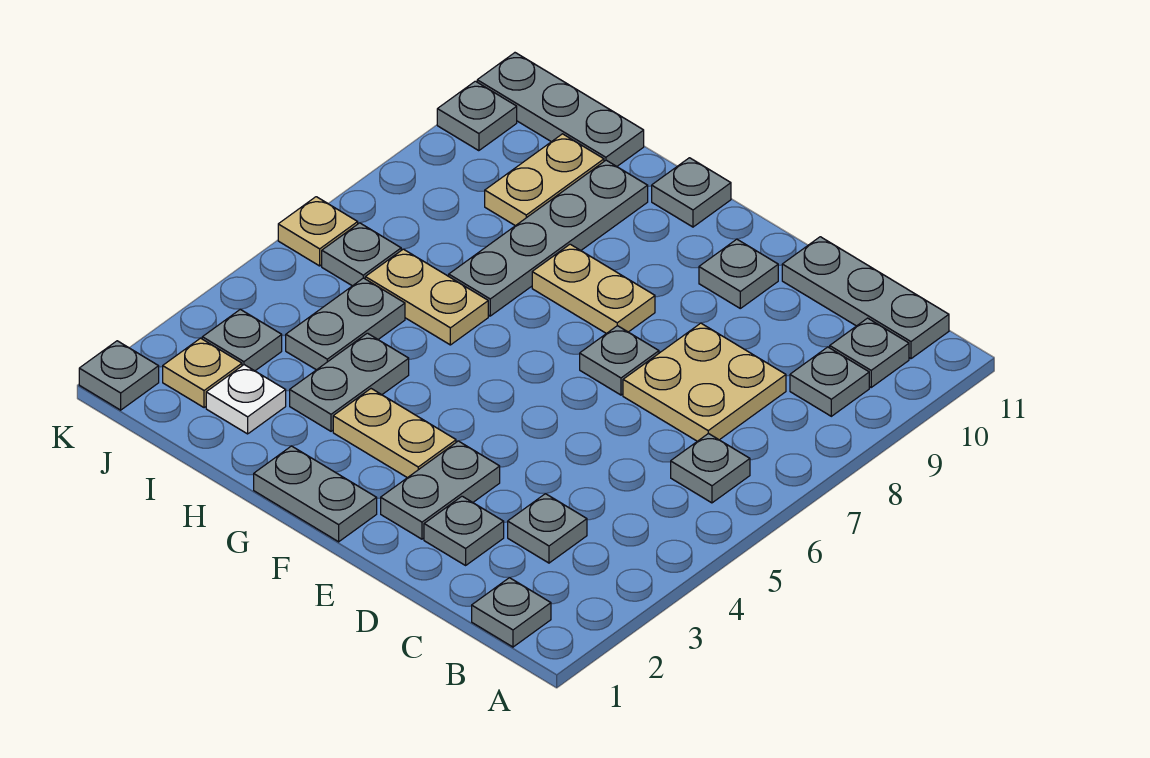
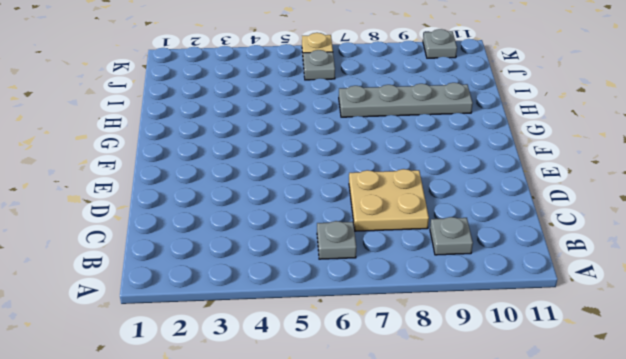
none -> grey 1x1 plate [472,578,551,647]
none -> grey 1x1 plate [830,318,909,387]
none -> grey 1x3 plate [782,237,949,359]

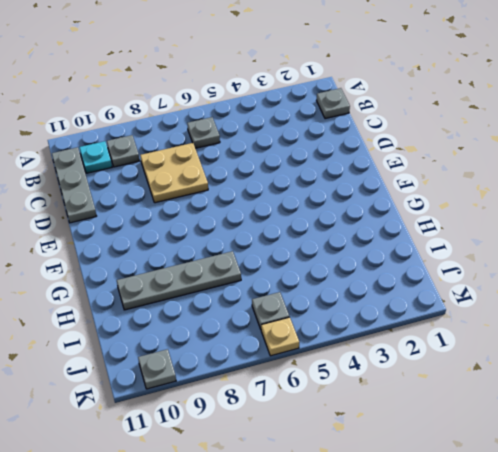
cyan 1x1 plate [79,141,112,173] -> grey 1x1 plate [830,318,909,387]
none -> grey 1x1 plate [508,494,587,563]
none -> grey 1x1 plate [424,496,504,565]
none -> grey 1x2 plate [381,441,500,539]

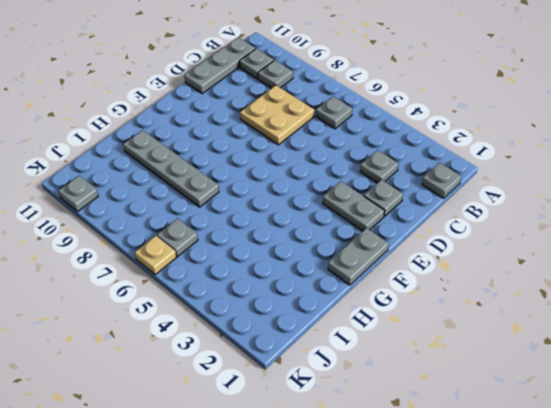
none -> grey 1x1 plate [580,326,659,395]
none -> grey 1x1 plate [699,239,778,308]
none -> tan 1x2 plate [333,389,456,478]

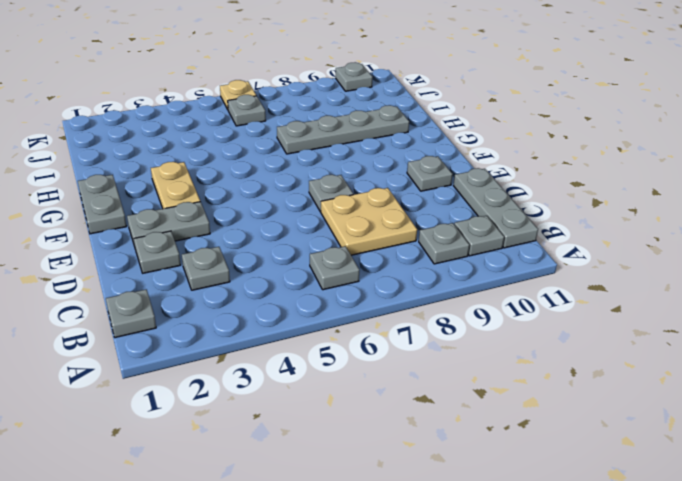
none -> tan 1x2 plate [532,244,655,334]
none -> grey 1x1 plate [652,158,731,227]
none -> grey 1x2 plate [290,333,409,431]

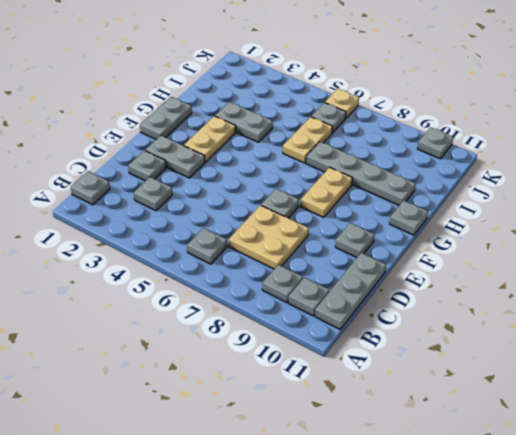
none -> white 1x1 plate [206,365,286,434]
none -> grey 1x2 plate [286,278,405,370]
none -> tan 1x2 plate [485,134,604,226]

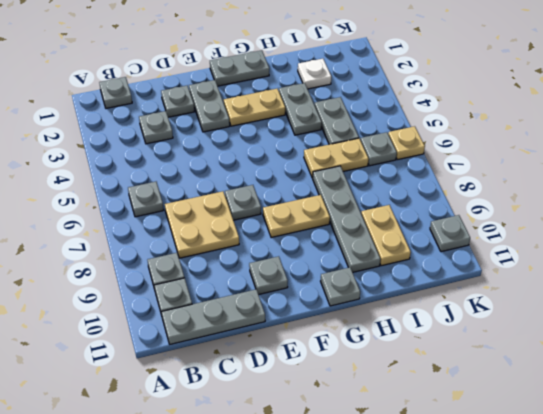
none -> grey 1x3 plate [477,53,644,166]
none -> tan 1x1 plate [163,338,242,408]
none -> grey 1x1 plate [202,309,282,371]

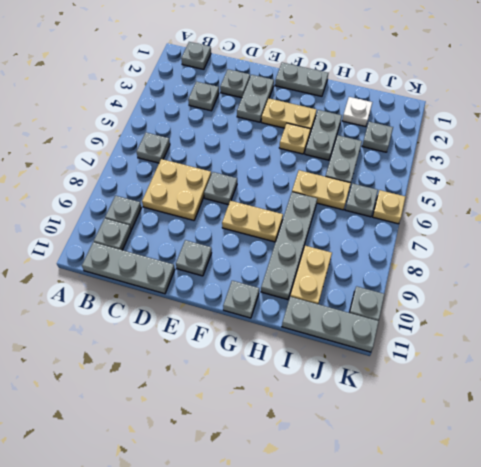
tan 1x1 plate [279,123,310,154] -> tan 1x1 plate moved to [163,338,242,408]
none -> grey 1x1 plate [79,341,159,410]

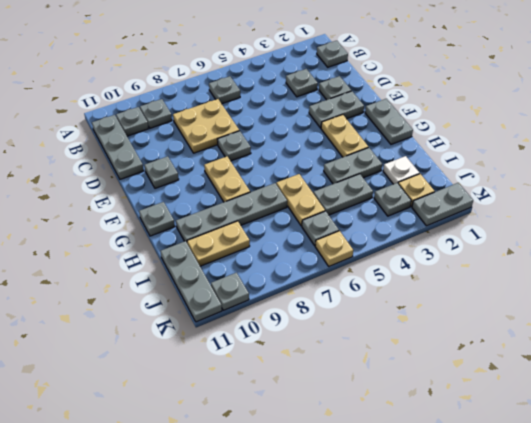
grey 1x2 plate [412,183,473,226] -> grey 1x1 plate [79,341,159,410]

